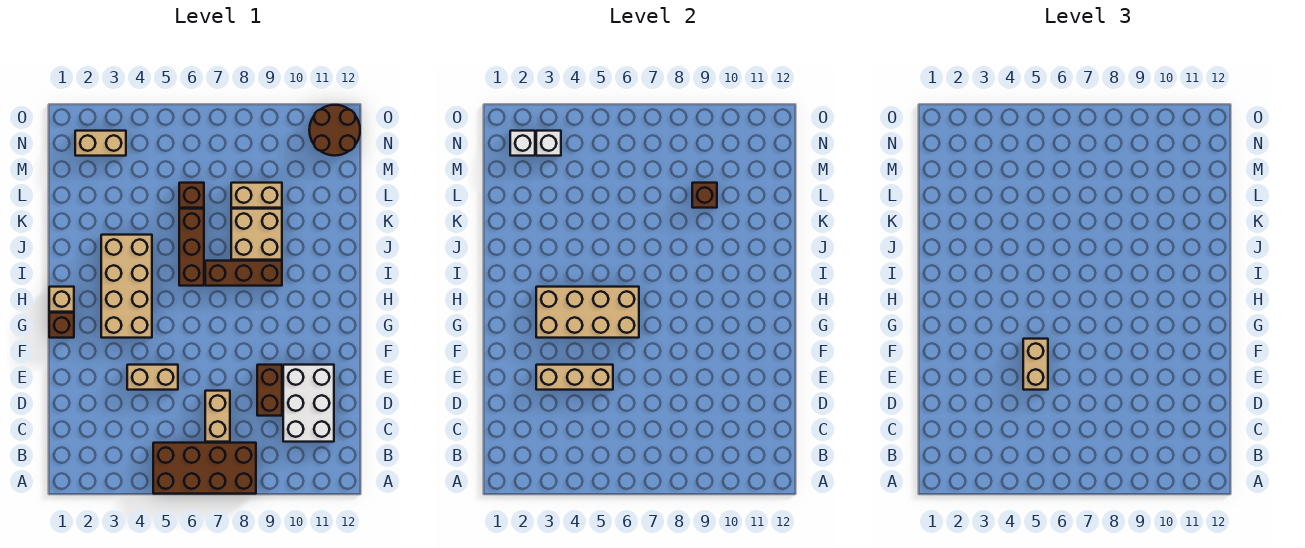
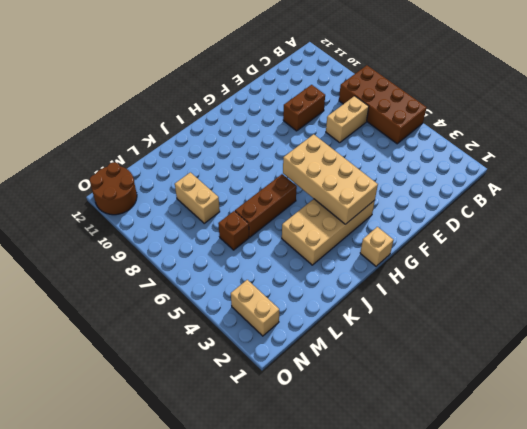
none -> white 2x3 brick [283,365,334,442]
none -> tan 1x2 brick [127,365,178,390]
none -> brown 1x1 brick [49,313,74,338]

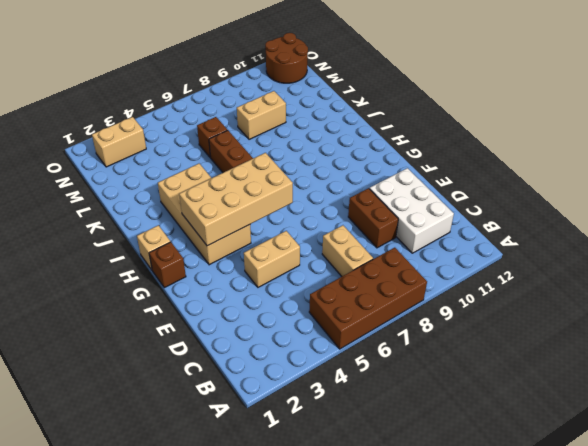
none -> brown 1x3 brick [205,261,282,286]
none -> tan 2x2 brick [231,209,282,260]
none -> tan 1x3 brick [536,365,613,390]

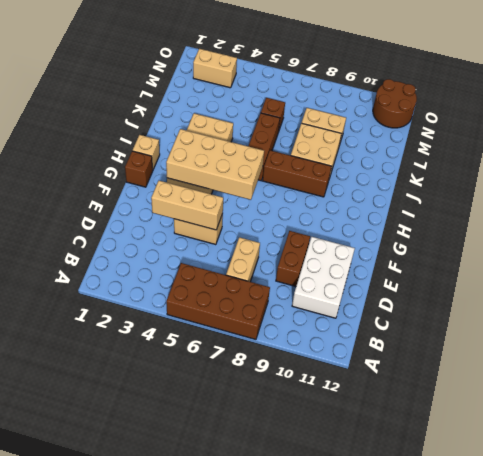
none -> brown 1x1 brick [692,183,717,208]
none -> white 1x1 brick [510,131,535,156]
none -> white 1x1 brick [536,131,561,156]

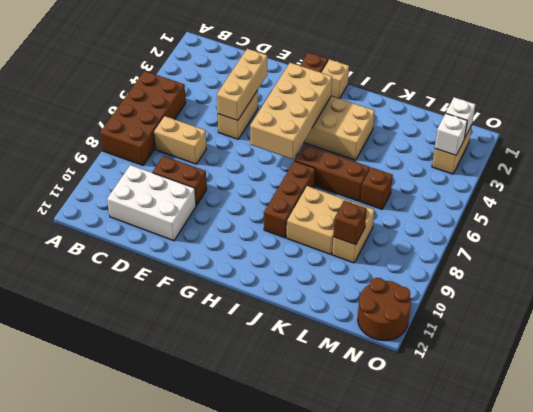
none -> tan 1x2 brick [1023,339,1048,390]

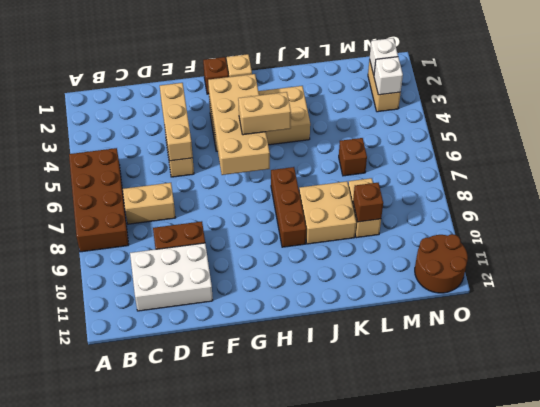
tan 1x2 brick [238,92,291,135] -> tan 1x2 brick moved to [1023,339,1048,390]
none -> brown 1x3 brick [179,209,204,286]

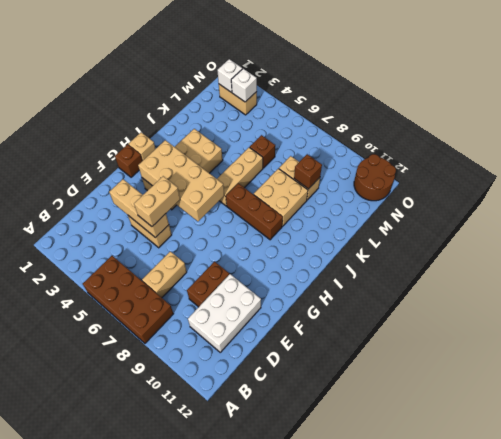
tan 1x3 brick [217,147,263,206] -> brown 1x3 brick [179,209,204,286]

